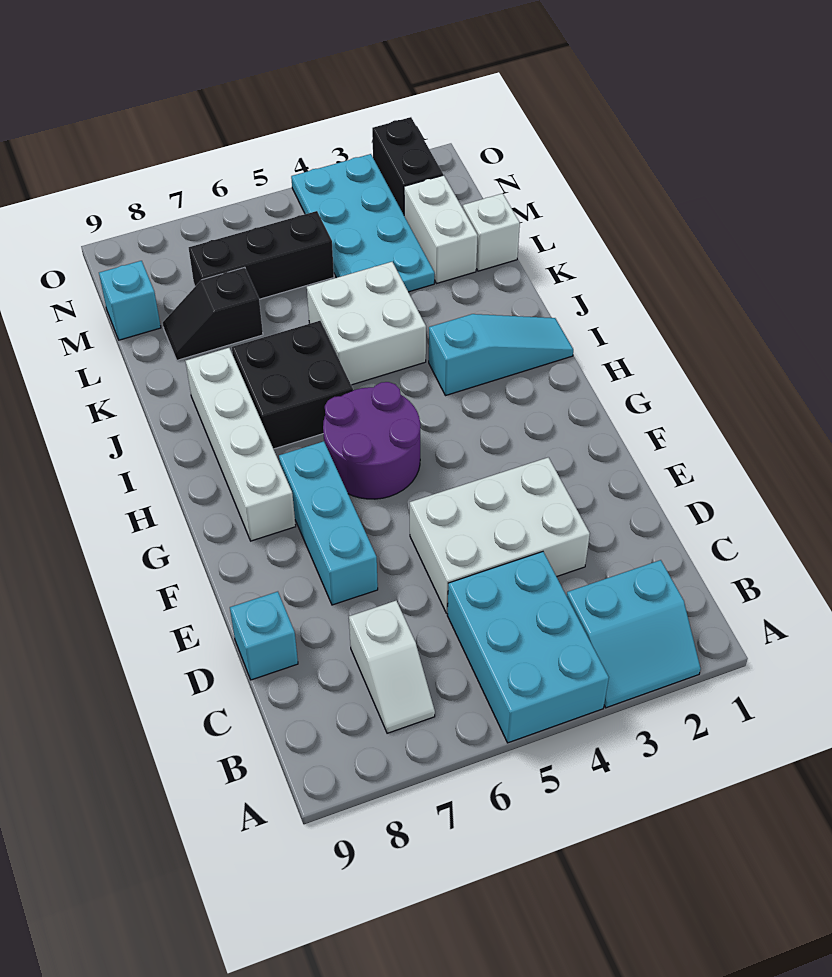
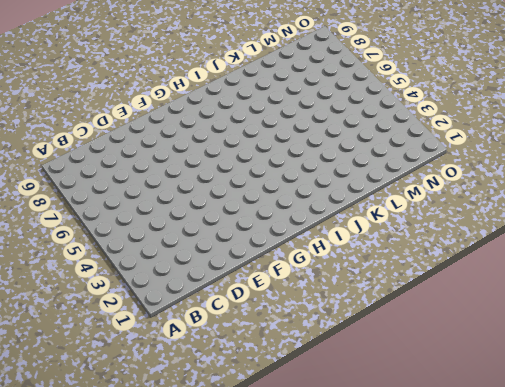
none -> cyan 2x2 slope [567,560,701,708]
none -> cyan 2x3 brick [447,552,609,743]
none -> white 1x2 slope [349,601,435,733]

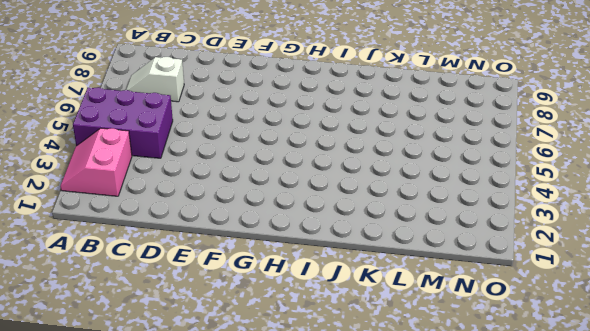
pink 2x2 slope [60,128,132,196] -> cyan 2x2 slope [567,560,701,708]
purple 2x3 brick [73,87,173,158] -> cyan 2x3 brick [447,552,609,743]
none -> white 2x3 brick [410,457,590,614]
none -> cyan 1x1 brick [230,592,298,680]
none -> cyan 1x3 brick [279,441,378,605]

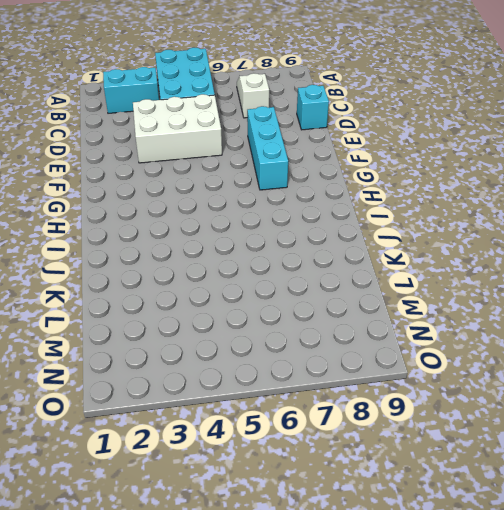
none -> purple 2x2 round brick [323,382,420,499]
none -> white 1x4 brick [186,348,296,541]
none -> cyan 1x3 slope [429,314,573,396]

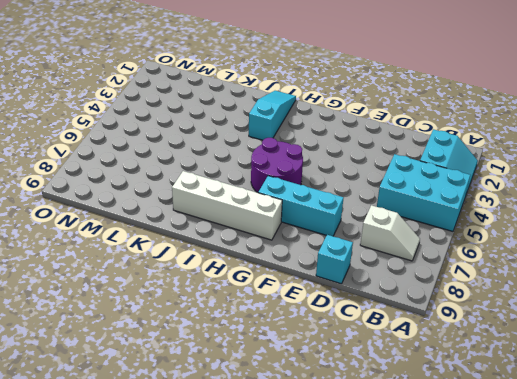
none -> white 2x3 brick [410,457,590,614]
none -> black 2x2 brick [232,321,353,449]
none -> white 2x2 brick [307,262,426,385]

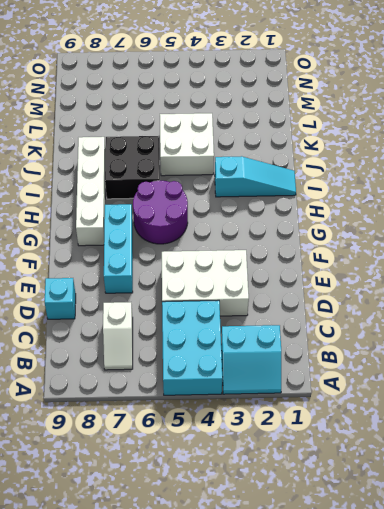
none -> white 1x1 brick [463,194,520,271]
none -> white 1x2 brick [404,175,478,284]
none -> cyan 2x4 plate [291,154,435,292]

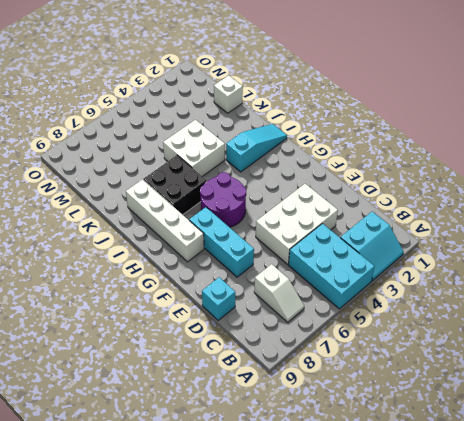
none -> white 1x2 brick [404,175,478,284]
none -> cyan 2x4 plate [291,154,435,292]
none -> black 1x2 slope [163,267,263,360]

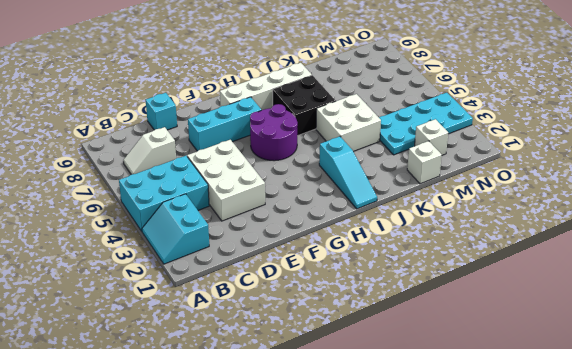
white 1x1 brick [415,119,448,155] -> white 1x2 brick [404,175,478,284]
none -> black 1x2 slope [163,267,263,360]
none -> black 1x3 brick [189,211,334,299]
none -> cyan 1x1 brick [99,261,161,340]

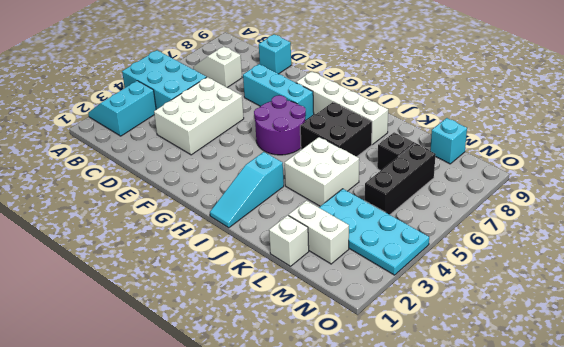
none -> black 1x2 brick [372,117,443,214]

